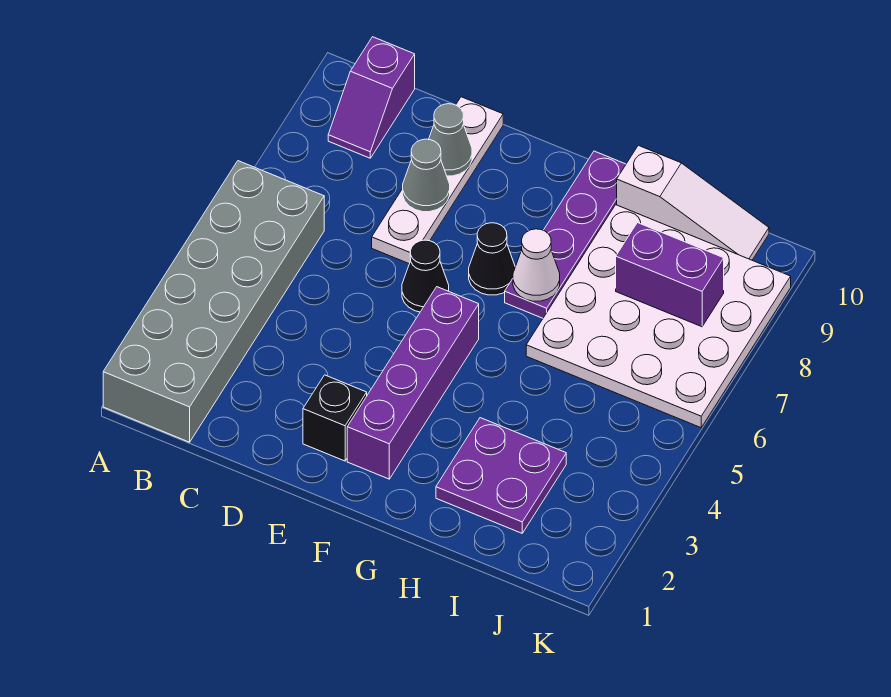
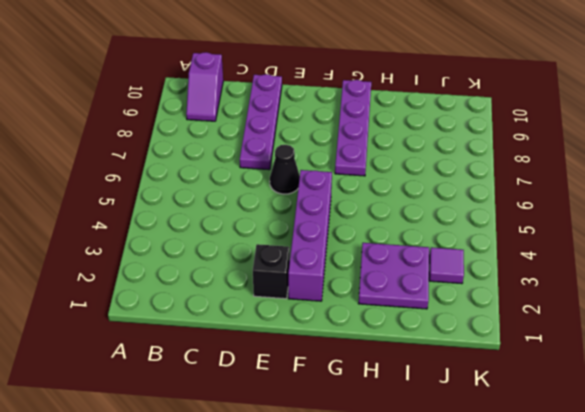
purple 1x4 plate [240,74,282,170] -> white 1x4 plate [372,97,503,264]
purple 1x1 tile [429,247,464,284] -> none
none -> grey 2x6 brick [103,161,324,442]
none -> black 1x1 cone [469,223,515,295]
none -> white 4x4 plate [526,205,791,428]

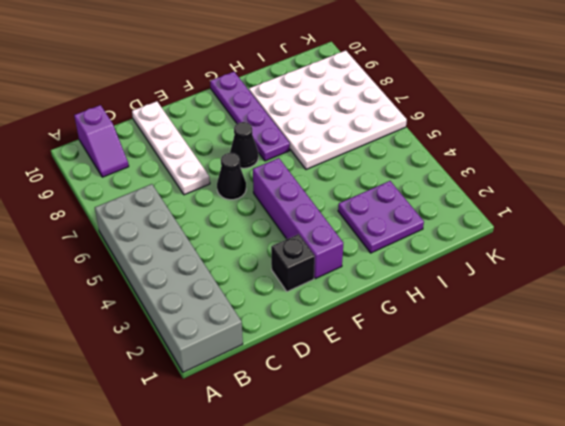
none -> white 1x3 slope [617,145,769,260]
none -> grey 1x1 cone [403,139,450,212]
none -> grey 1x1 cone [429,104,472,176]

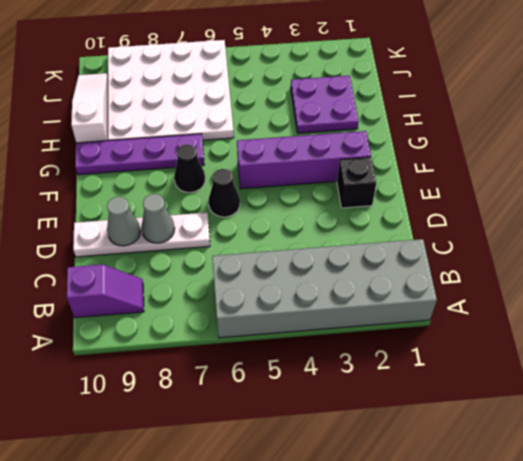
none -> white 1x1 cone [513,229,560,301]
none -> purple 1x2 brick [616,223,724,327]

